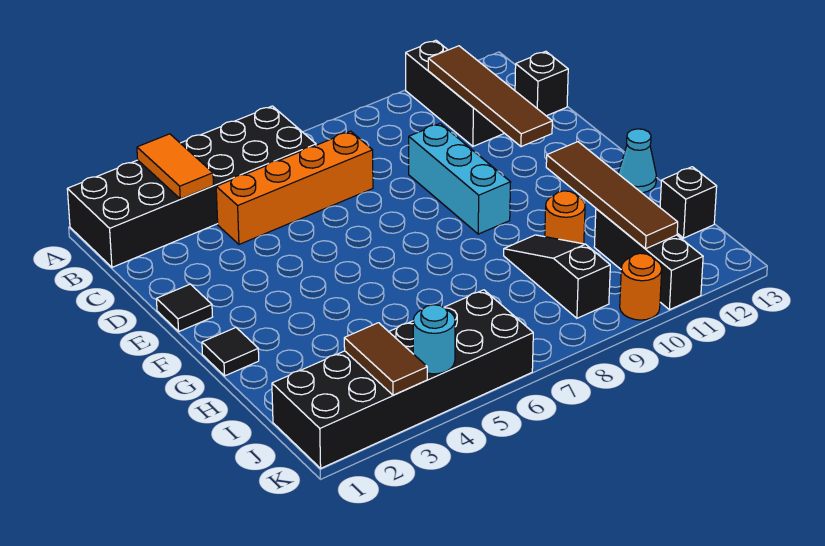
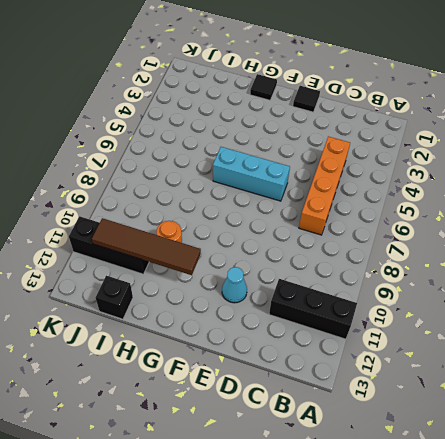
cyan 1x3 brick [213,147,290,201] -> cyan 1x3 brick moved to [409,124,511,234]
cyan 1x1 cone [222,267,247,303] -> cyan 1x1 cone moved to [618,129,656,193]
none -> black 2x6 brick [67,106,316,267]
none -> black 1x1 brick [515,51,568,116]
none -> black 1x3 slope [504,235,610,318]

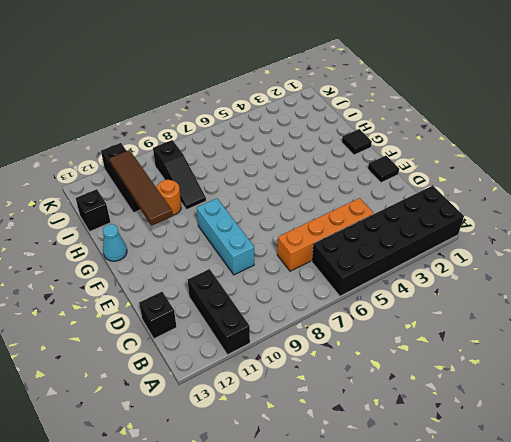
none -> black 2x6 brick [272,290,533,468]
none -> orange 1x1 round brick [620,253,662,320]
none -> orange 1x2 tile [137,134,213,199]

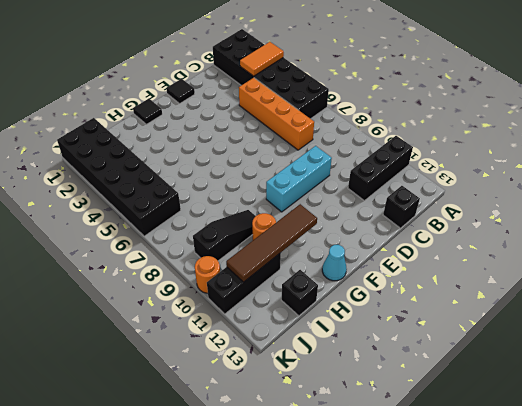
none -> brown 1x4 tile [428,46,552,147]
none -> brown 1x2 tile [344,323,427,395]
none -> cyan 1x1 round brick [413,305,455,374]

